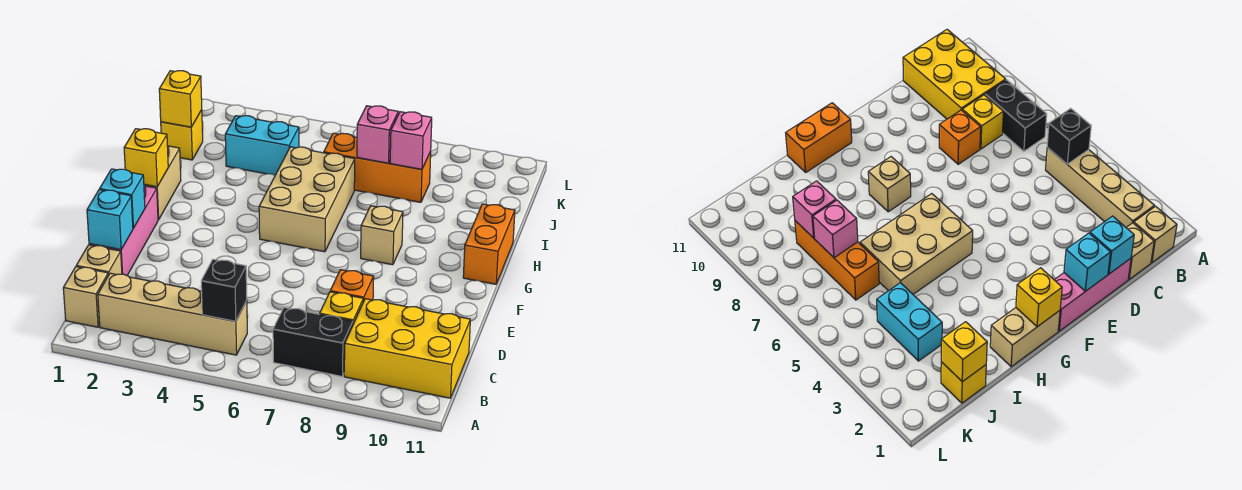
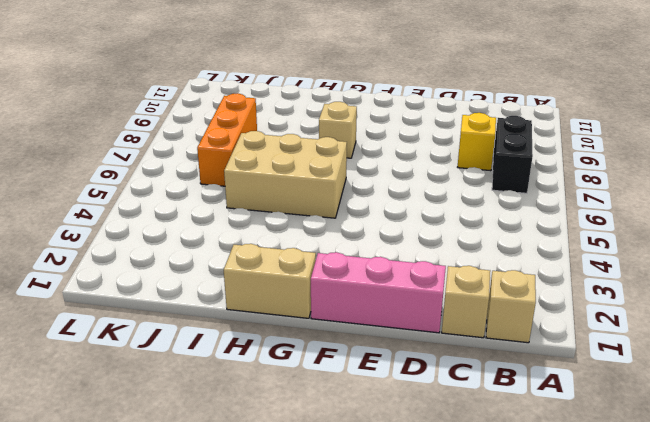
none -> tan 1x4 brick [98,273,247,355]
none -> yellow 2x3 brick [344,299,470,398]
none -> orange 1x1 brick [330,270,374,302]

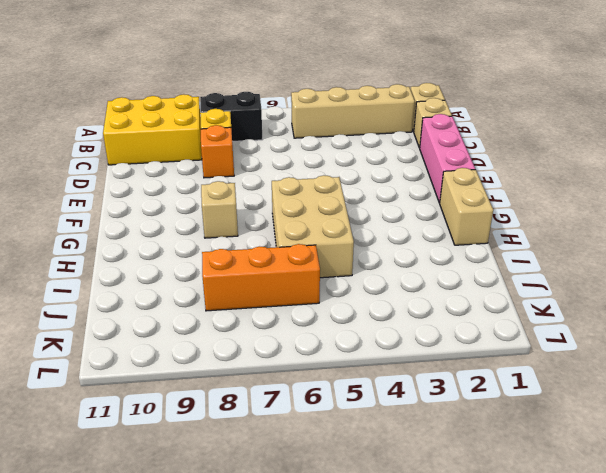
none -> orange 1x2 brick [463,204,515,284]
none -> yellow 1x1 brick [161,110,203,160]
none -> cyan 1x2 brick [225,116,299,175]

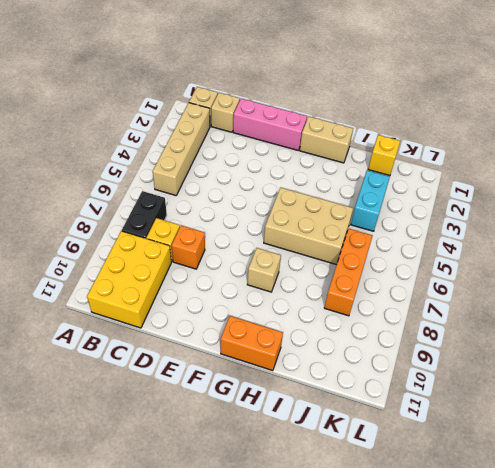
none -> black 1x1 brick [201,259,247,321]
none -> cyan 1x1 brick [87,190,133,250]
none -> cyan 1x1 brick [100,169,145,228]

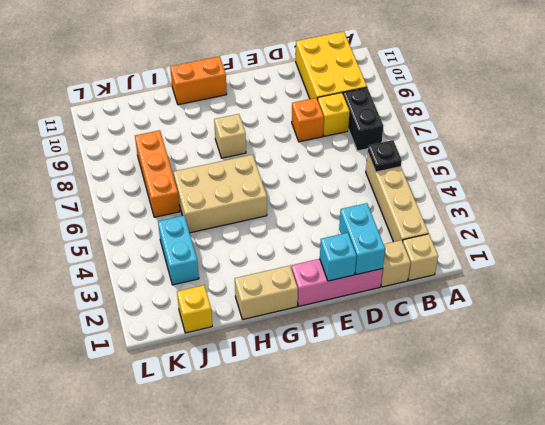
black 1x1 plate [368,140,402,172] -> black 1x1 brick [201,259,247,321]
cyan 1x2 brick [339,203,385,275] -> cyan 1x1 brick [87,190,133,250]
none -> yellow 1x1 brick [124,129,168,187]
none -> yellow 1x1 brick [159,71,202,127]
none -> pink 1x1 brick [357,106,398,163]

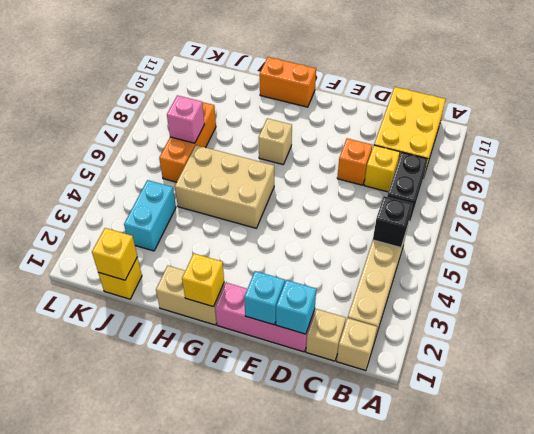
none -> pink 1x1 brick [390,112,432,169]

